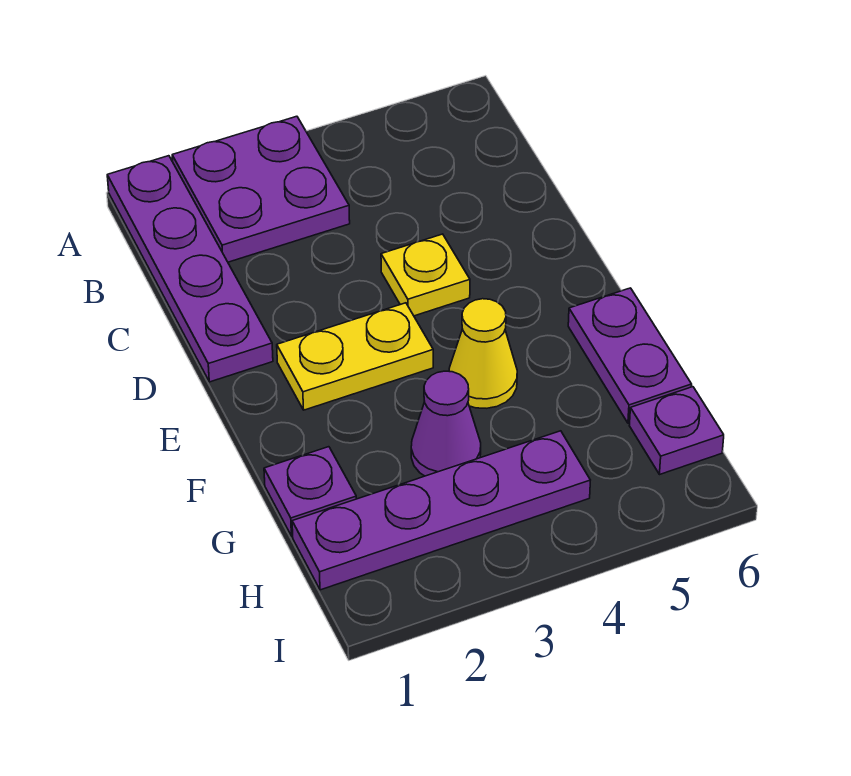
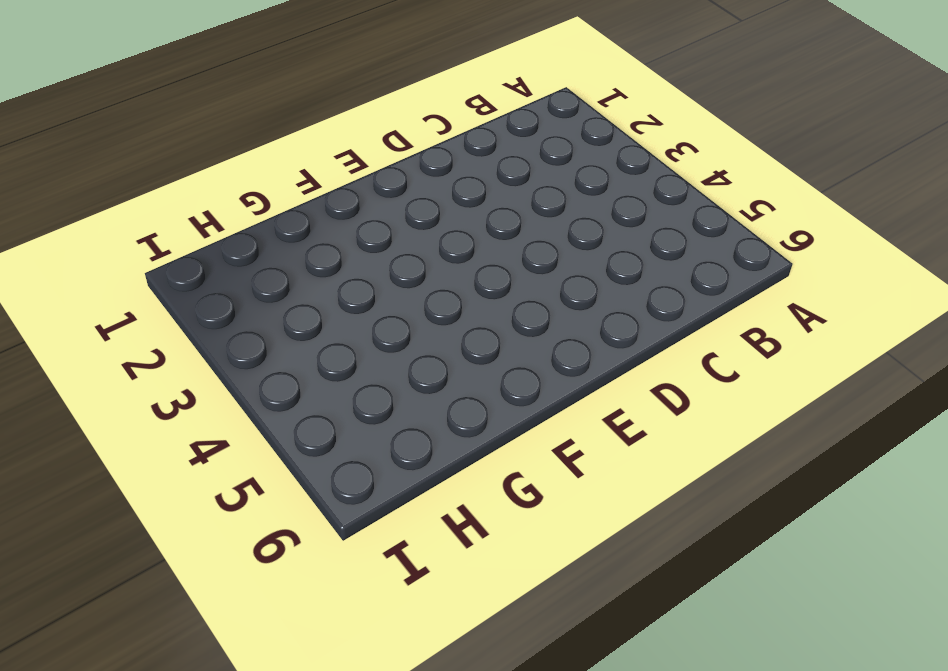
none -> purple 1x4 plate [107,156,273,382]
none -> purple 2x2 plate [172,116,350,262]

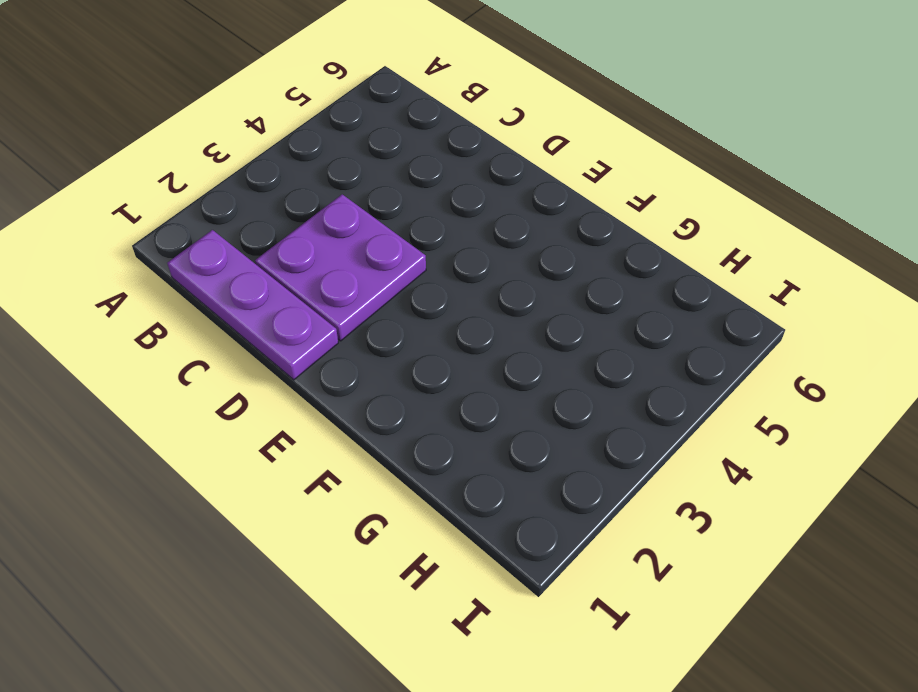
purple 1x3 plate [167,230,338,380] -> purple 1x4 plate [107,156,273,382]
purple 2x2 plate [255,194,426,341] -> purple 2x2 plate moved to [172,116,350,262]
none -> yellow 1x1 plate [381,234,470,316]
none -> yellow 1x2 plate [277,303,433,410]

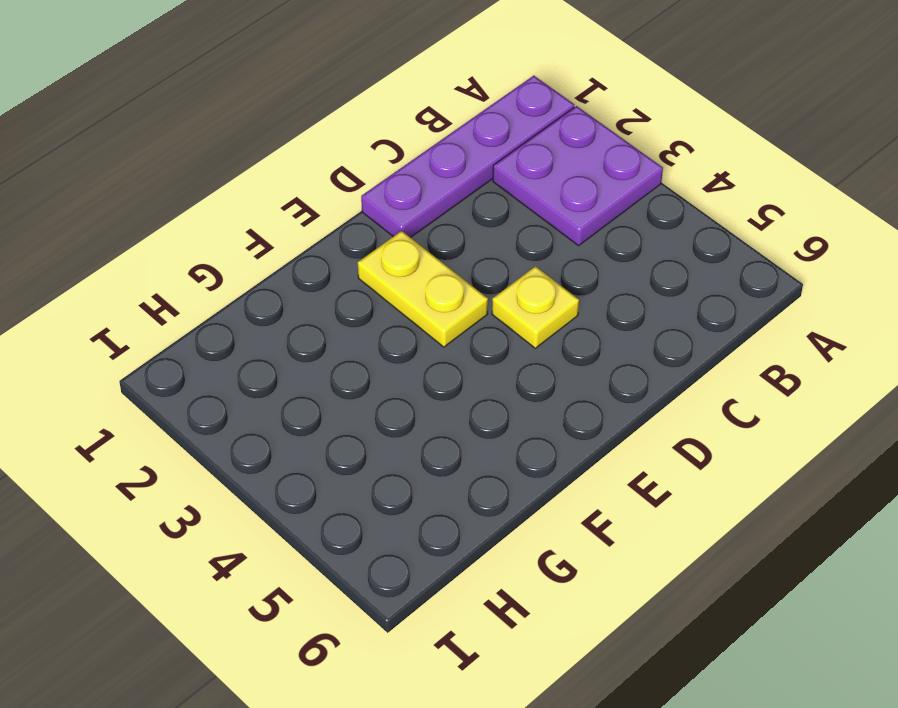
none -> yellow 1x1 cone [449,299,517,408]
none -> purple 1x2 plate [568,288,692,423]

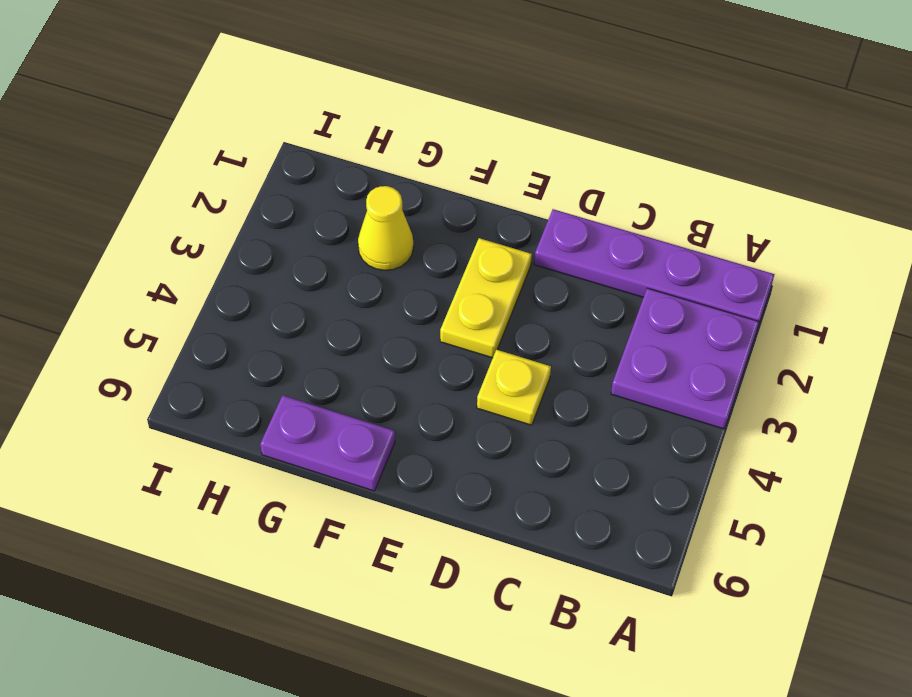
yellow 1x1 cone [358,186,413,270] -> yellow 1x1 cone moved to [449,299,517,408]
none -> purple 1x1 plate [264,447,356,536]
none -> purple 1x1 cone [411,371,481,476]

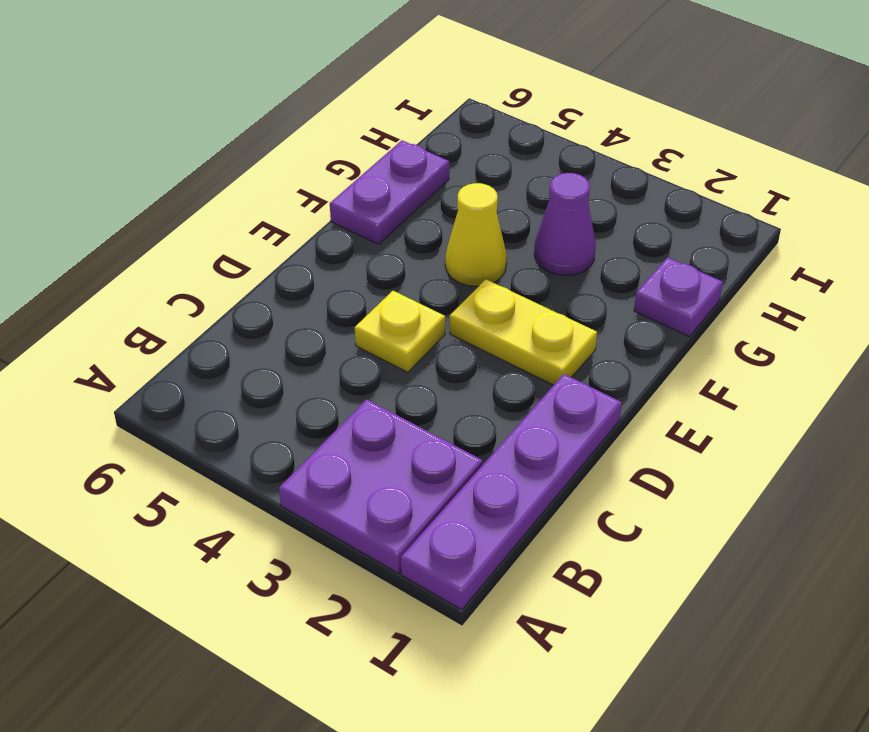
none -> purple 1x4 plate [292,431,590,590]
none -> purple 1x1 plate [629,387,724,475]

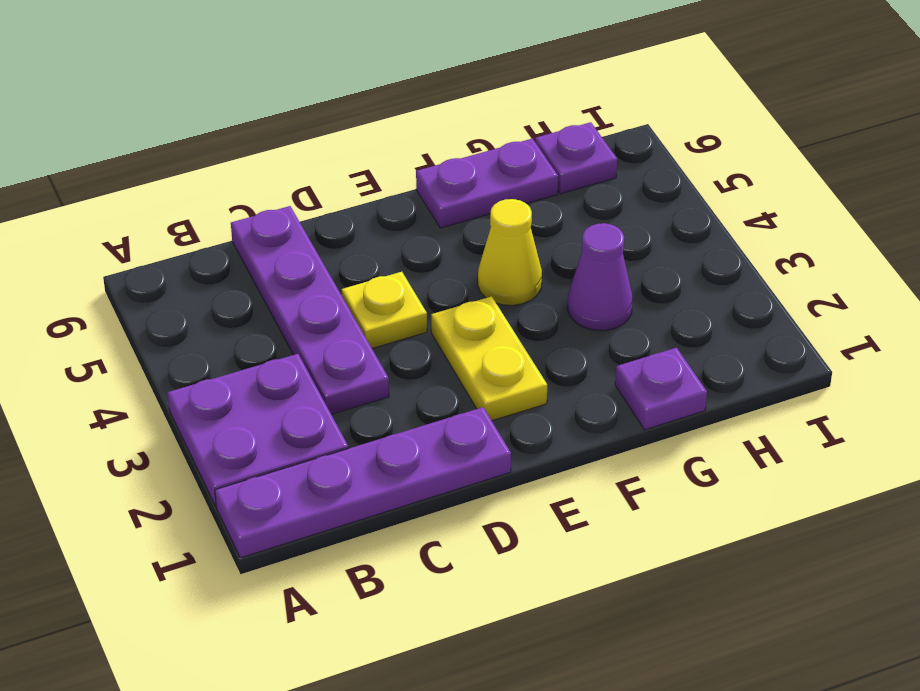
purple 1x4 plate [231,206,389,414] -> purple 1x4 plate moved to [292,431,590,590]

